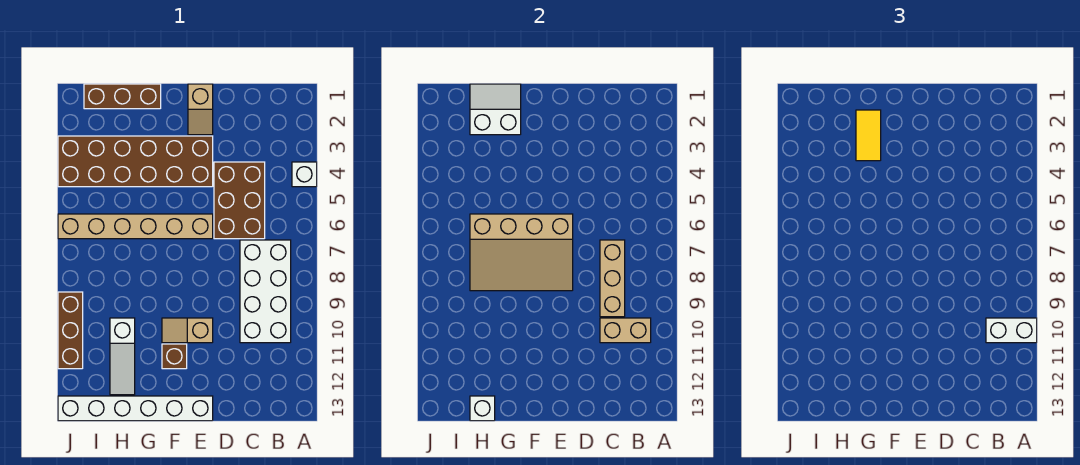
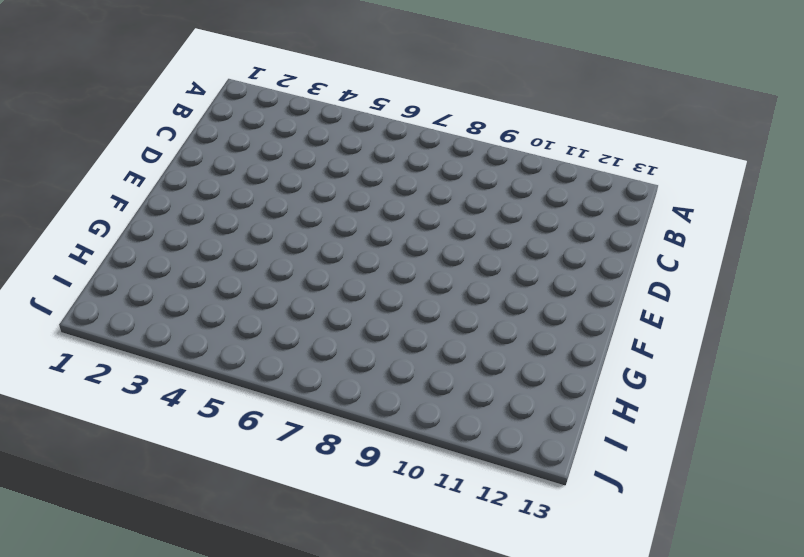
none -> white 1x1 brick [292,162,317,187]
none -> white 2x4 brick [240,240,291,343]
none -> brown 2x3 brick [214,162,265,239]

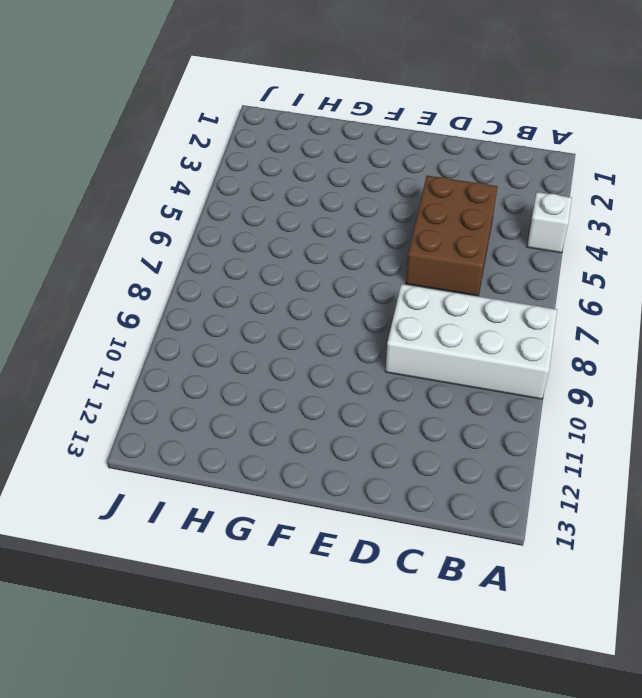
white 2x4 brick [385,284,557,399] -> white 2x4 brick turned to [240,240,291,343]
none -> tan 1x2 slope [188,84,213,135]
none -> brown 2x6 brick [58,136,213,187]
none -> tan 1x6 brick [58,214,213,239]

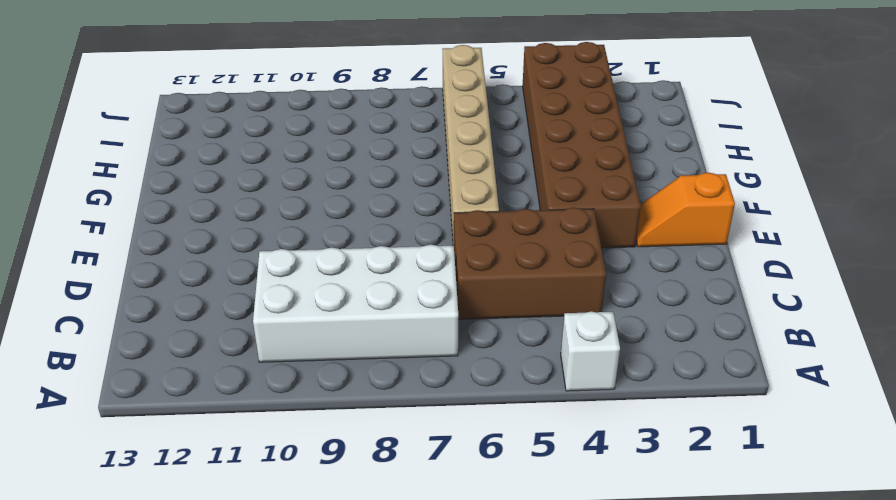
orange 1x2 slope [636,173,735,247] -> tan 1x2 slope [188,84,213,135]
none -> tan 1x2 slope [162,318,213,343]
none -> white 1x6 brick [58,396,213,421]
none -> brown 1x1 brick [162,344,187,369]

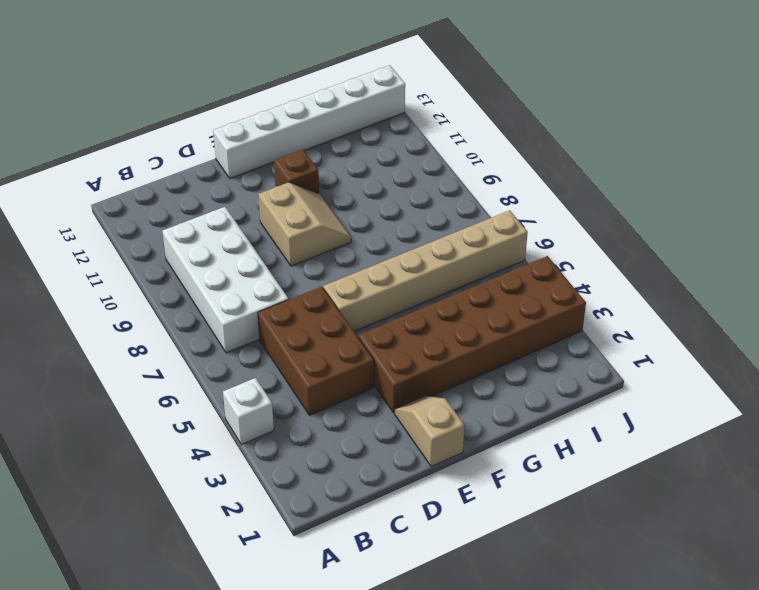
tan 2x2 slope [258,182,351,266] -> tan 1x2 slope [162,318,213,343]
none -> brown 1x3 brick [84,84,161,109]
none -> white 1x3 slope [110,318,135,395]
none -> brown 1x3 brick [58,292,83,369]

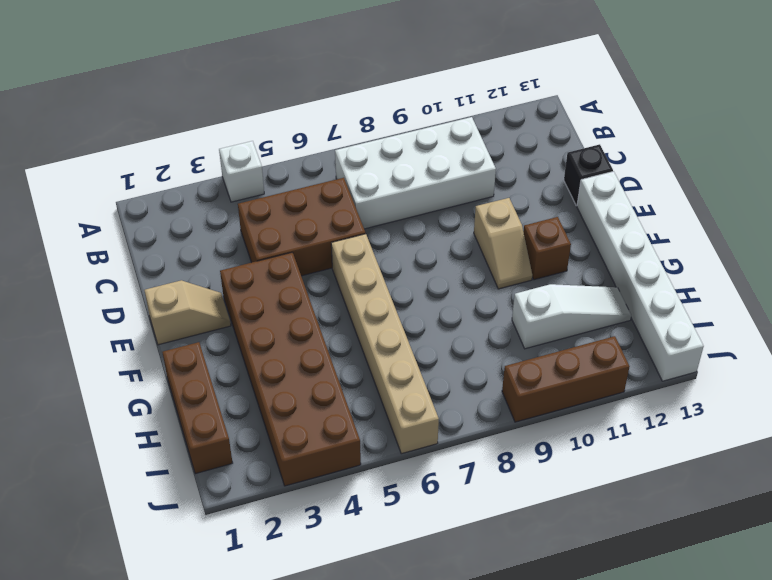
black 1x1 brick [564,144,613,206] -> none
none -> tan 1x2 brick [600,318,651,343]
none -> tan 1x3 brick [600,240,625,317]
none -> tan 3x4 slope [470,214,573,291]

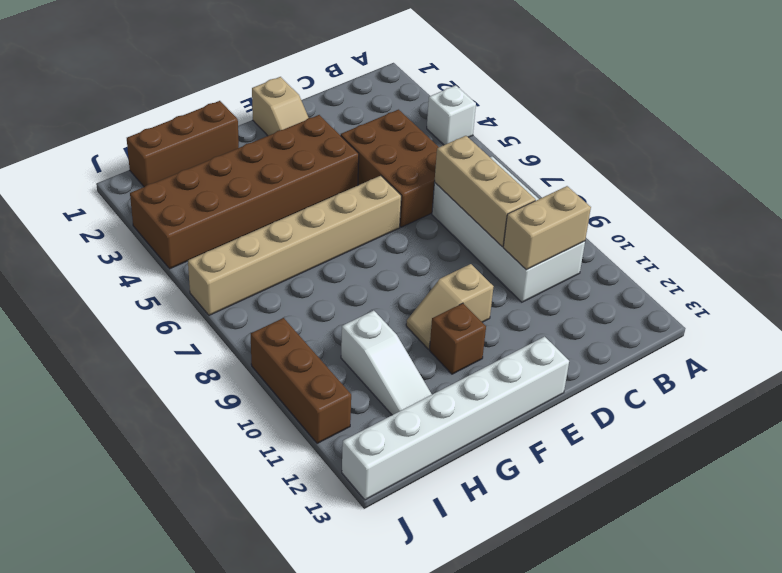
none -> tan 3x4 slope [470,214,573,291]
none -> white 2x2 slope [470,84,521,135]
none -> white 1x1 brick [470,396,495,421]

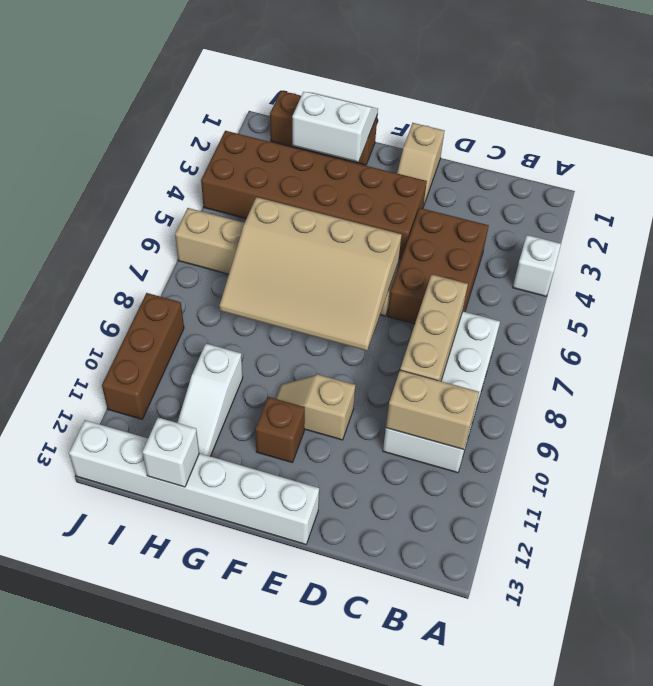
none -> white 1x2 brick [986,318,1037,343]
none -> yellow 1x2 tile [856,110,881,161]

